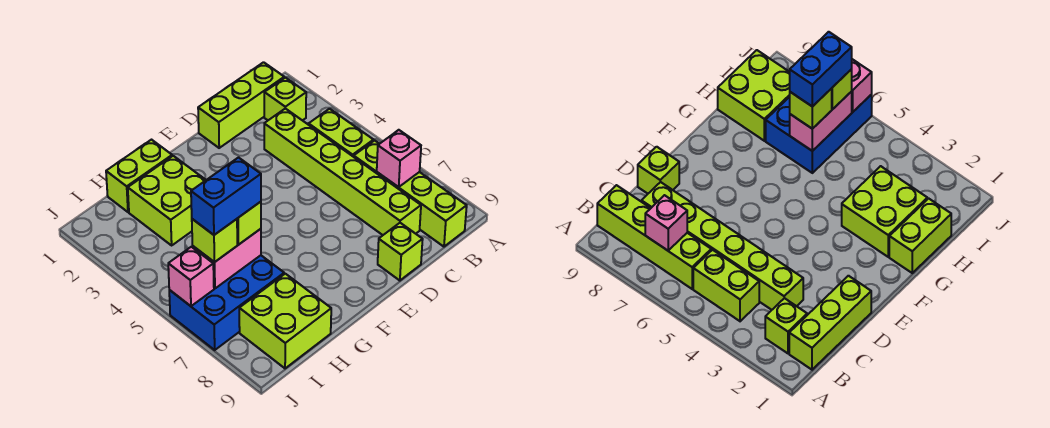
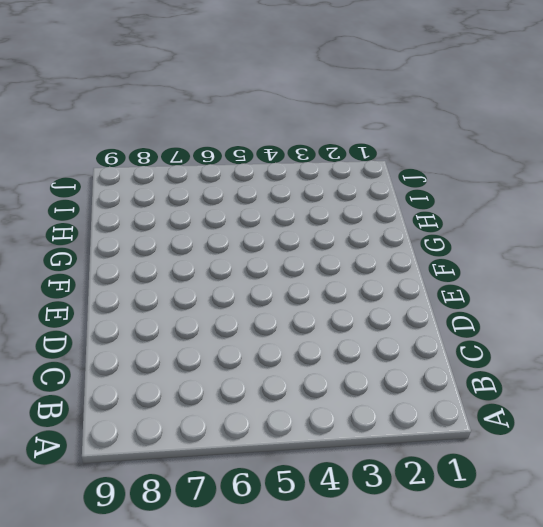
none -> lime 1x3 brick [198,62,284,148]
none -> lime 1x1 brick [264,78,306,121]
none -> lime 1x2 brick [309,109,373,157]

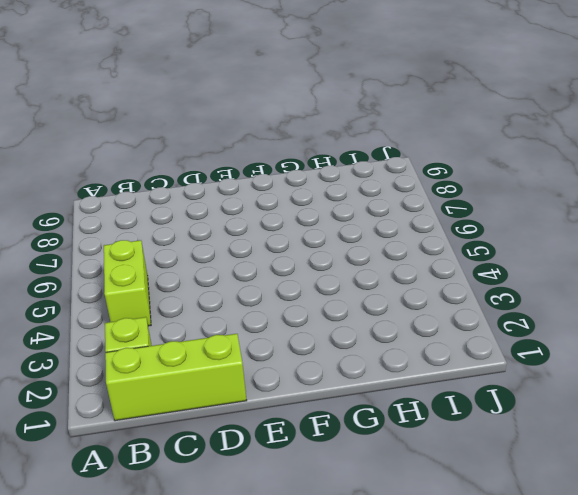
none -> lime 1x4 brick [354,140,467,247]
none -> lime 1x6 brick [264,108,421,235]
none -> lime 1x1 brick [378,223,423,281]

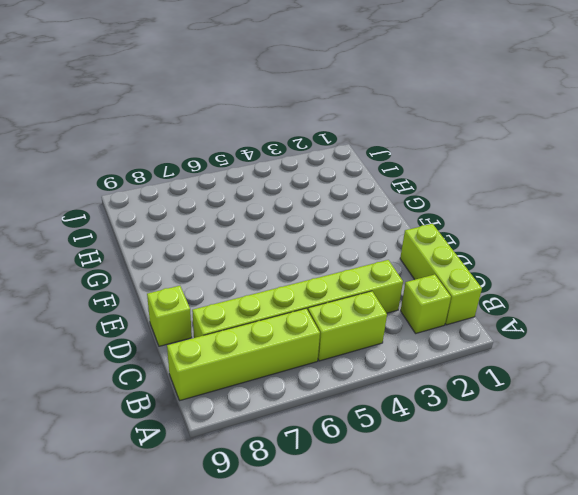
none -> lime 1x2 brick [106,140,172,212]
none -> lime 2x2 brick [128,156,206,245]
none -> blue 2x3 brick [169,255,284,350]

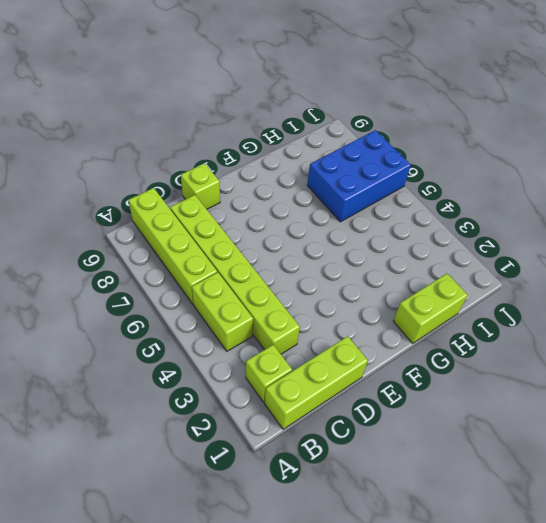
none -> lime 2x2 brick [128,156,206,245]
none -> lime 2x2 brick [239,274,331,368]
none -> pink 1x1 brick [377,130,421,187]

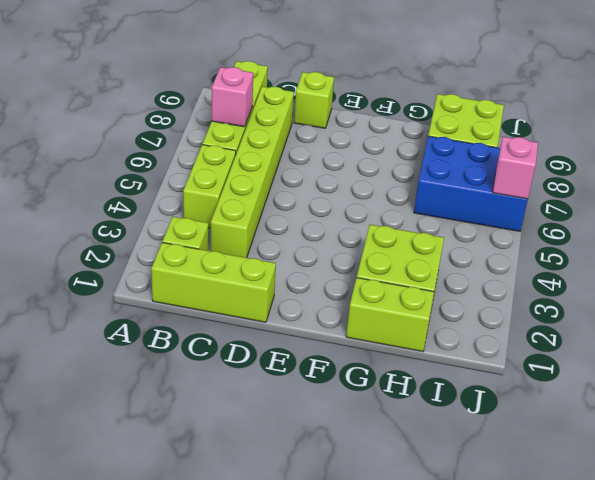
none -> pink 1x2 brick [193,229,261,288]
none -> lime 1x1 brick [237,202,261,245]
none -> lime 1x1 brick [192,219,237,262]

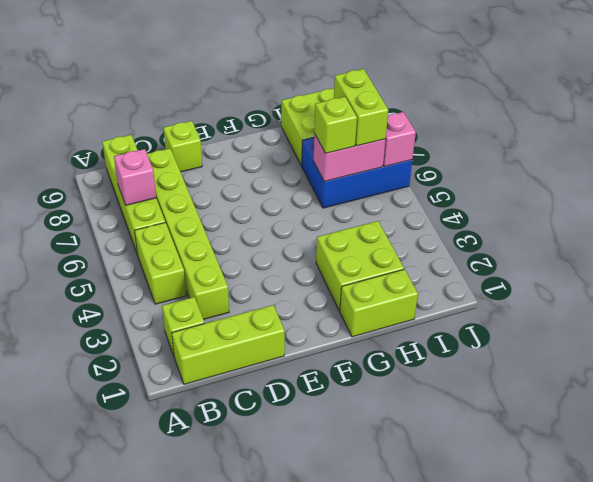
lime 1x2 brick [334,69,388,146] -> lime 1x1 brick [192,219,237,262]
none -> blue 1x2 brick [191,158,261,235]

